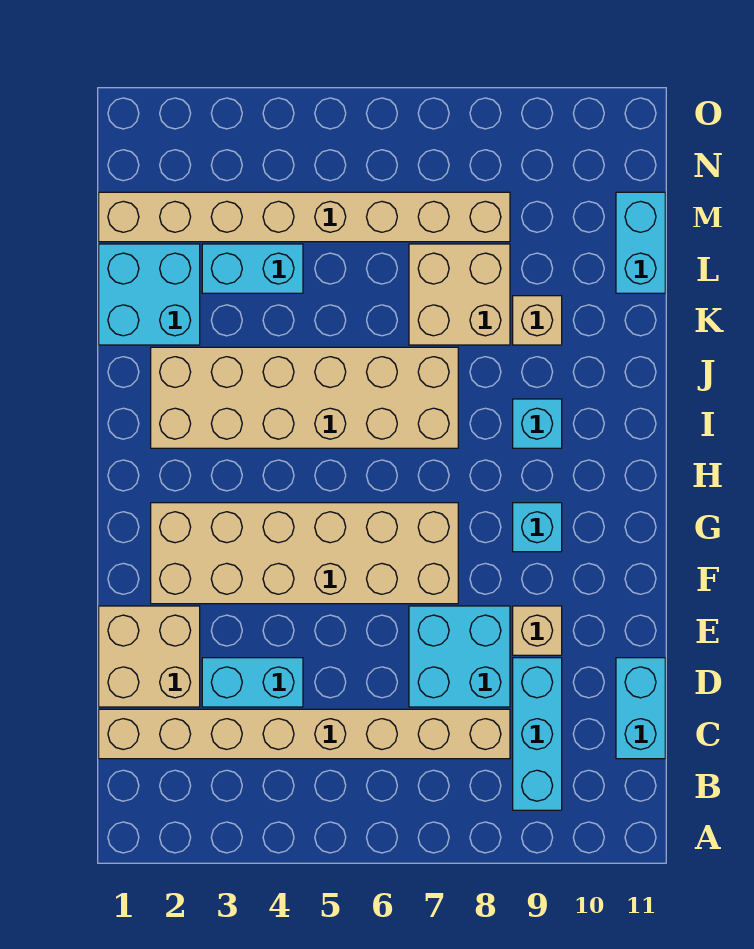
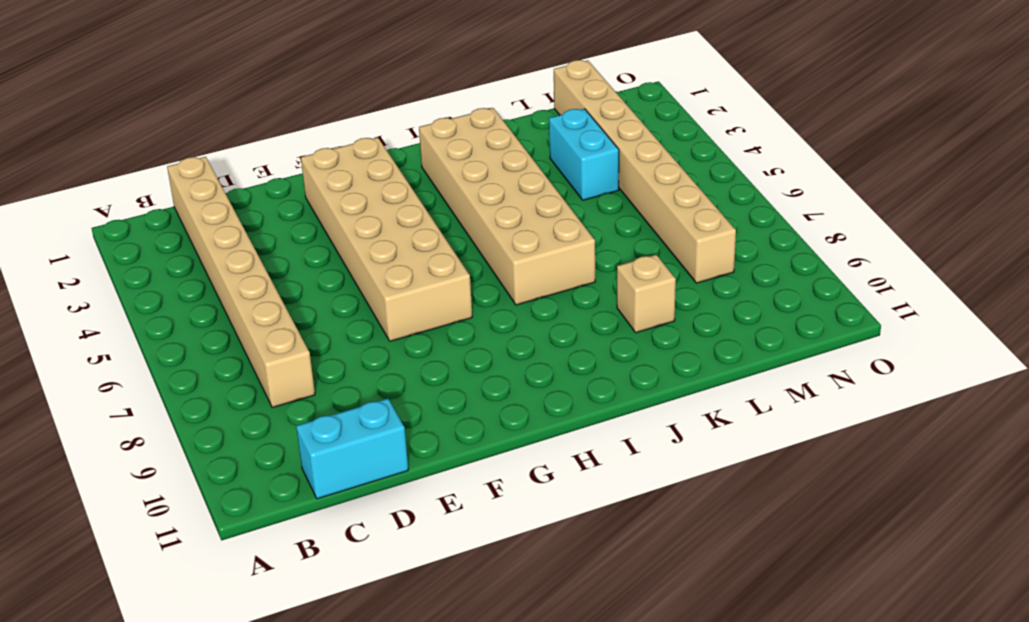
none -> cyan 1x3 brick [513,658,562,810]
none -> tan 2x2 brick [99,606,200,707]
none -> cyan 1x2 brick [202,658,303,707]

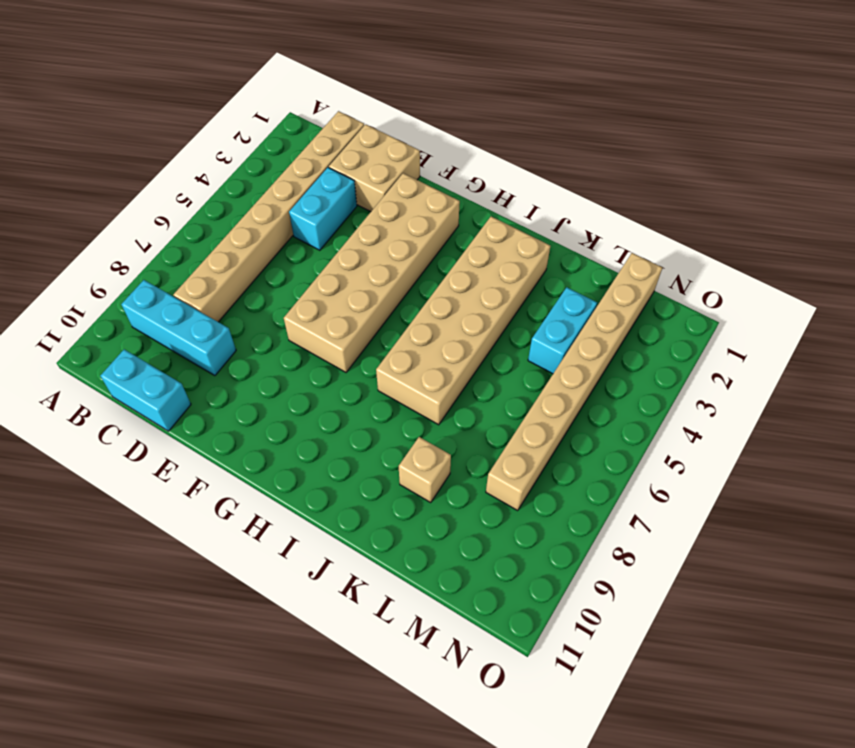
none -> cyan 2x2 brick [409,606,510,707]
none -> tan 1x1 brick [513,606,562,655]
none -> cyan 1x1 brick [513,503,562,552]

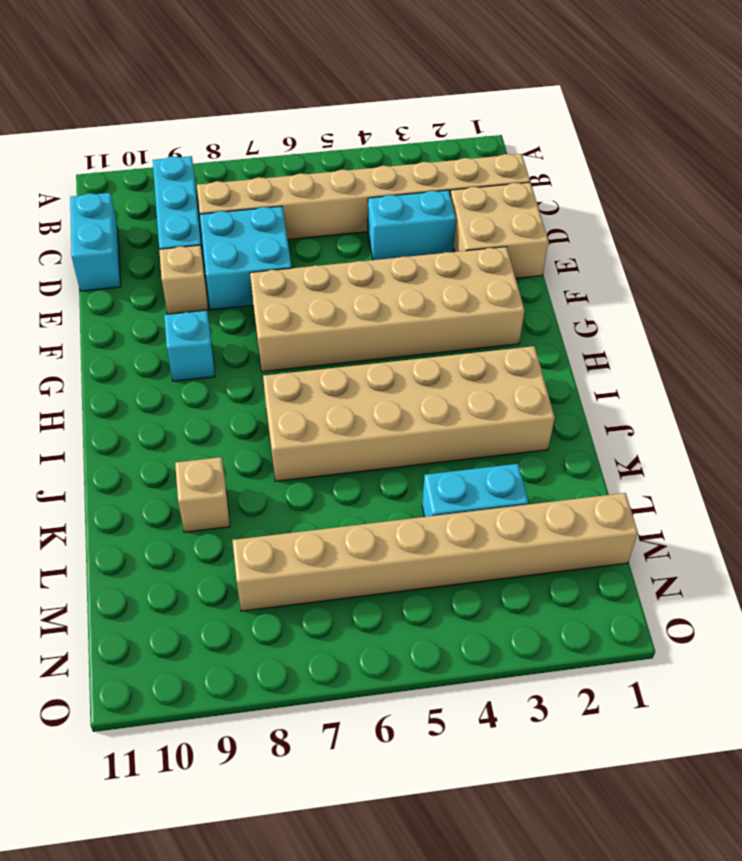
none -> cyan 1x1 brick [513,399,562,448]
none -> cyan 2x2 brick [99,244,200,345]
none -> tan 2x2 brick [409,244,510,345]

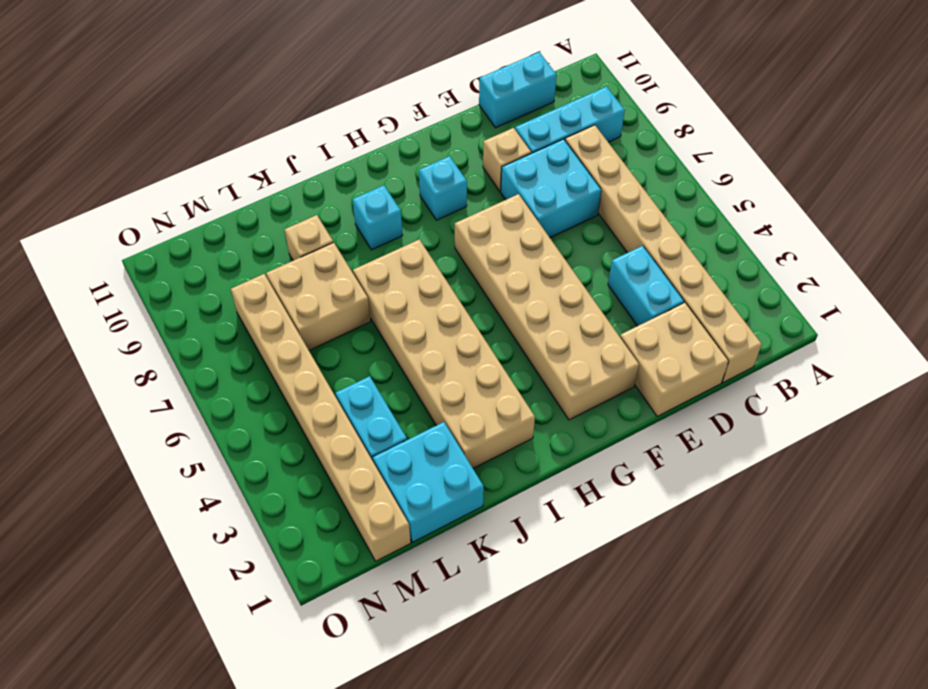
none -> cyan 1x2 brick [616,192,665,293]

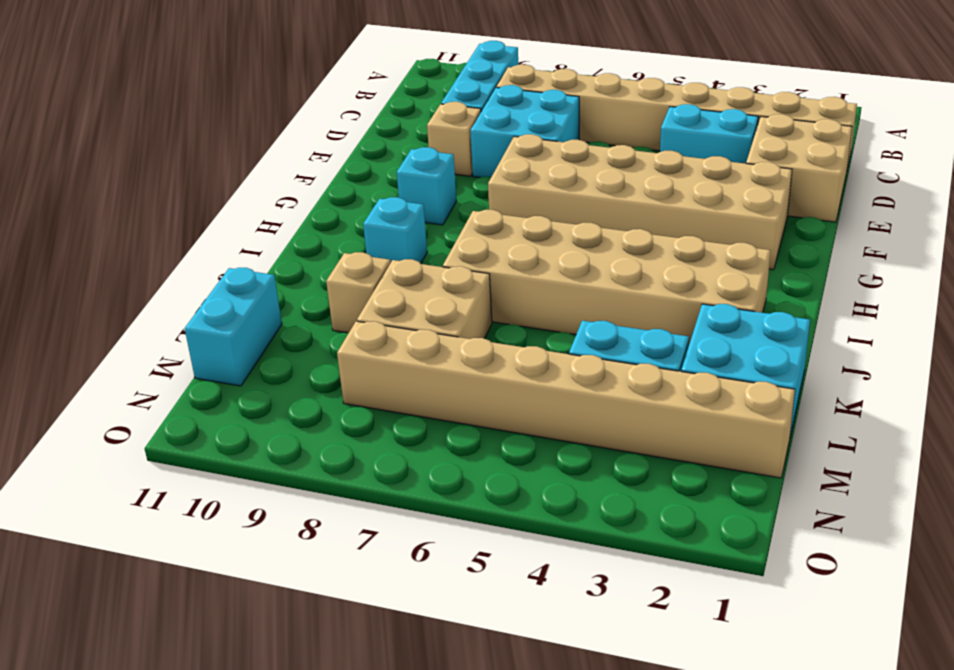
none -> cyan 1x2 brick [616,658,665,759]

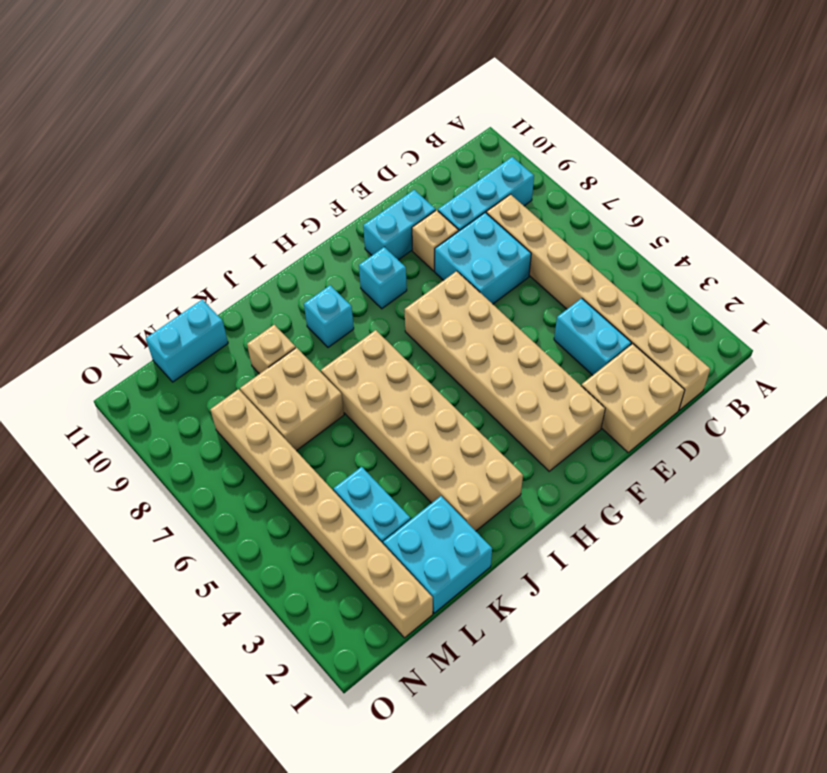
cyan 1x2 brick [363,190,436,260] -> cyan 1x2 brick moved to [616,658,665,759]

